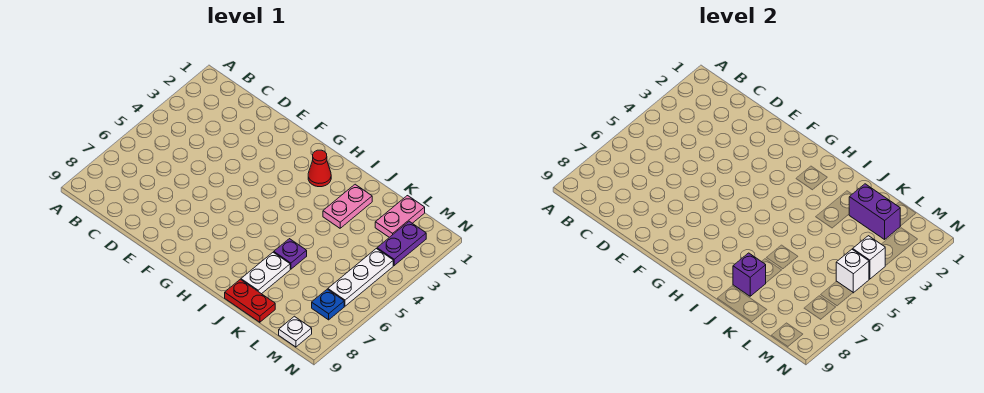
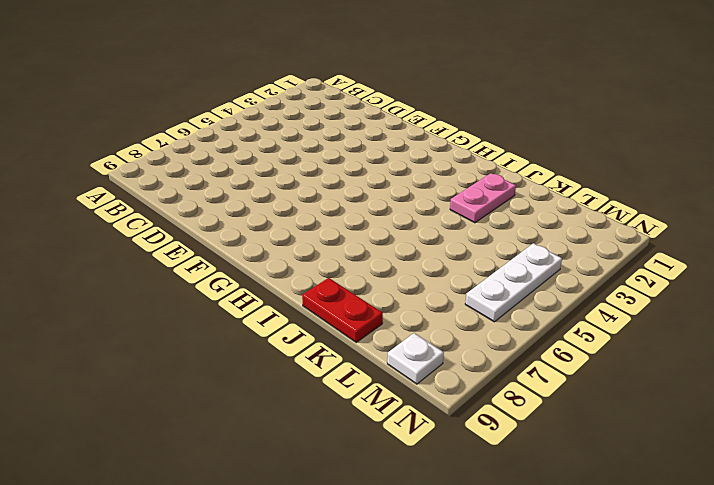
none -> red 1x1 cone [308,150,331,187]
none -> purple 1x1 plate [274,239,307,269]
none -> white 1x2 plate [241,252,290,294]

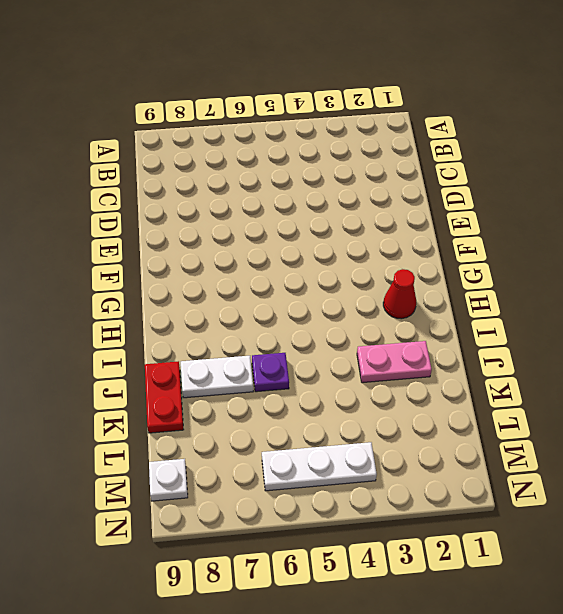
none -> pink 1x2 plate [375,196,425,237]
none -> purple 1x2 plate [377,221,426,265]
none -> blue 1x1 plate [312,289,344,320]

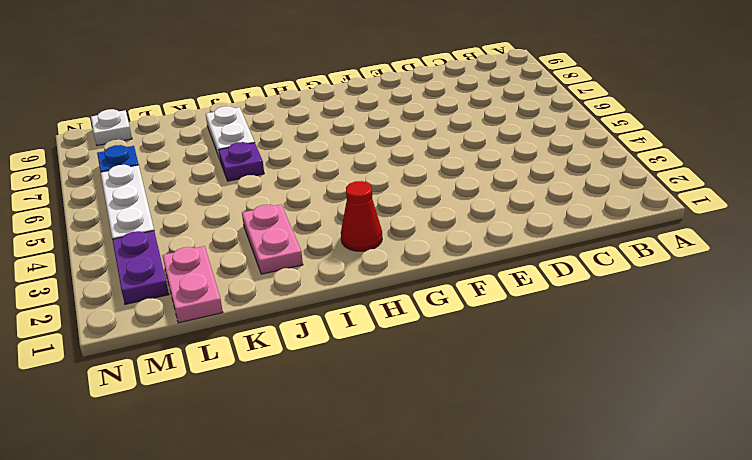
none -> red 1x2 plate [225,279,275,322]
none -> purple 1x1 brick [733,253,766,296]
none -> purple 1x2 brick [849,184,900,239]

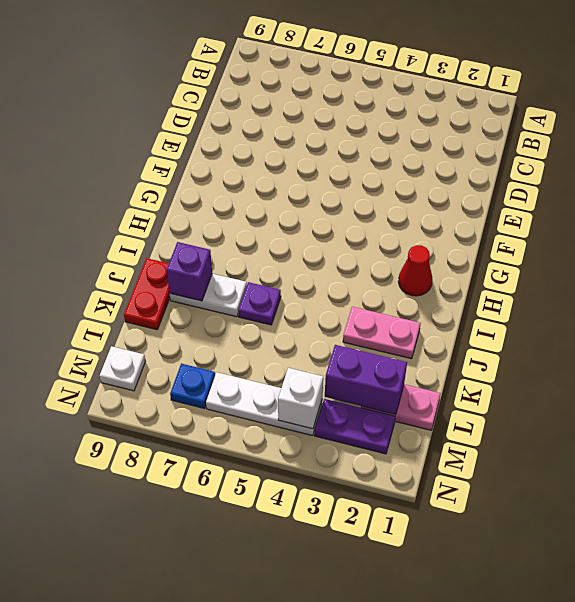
purple 1x2 brick [325,345,407,414] -> purple 1x2 brick turned to [849,184,900,239]
none -> white 1x1 brick [836,249,869,293]

